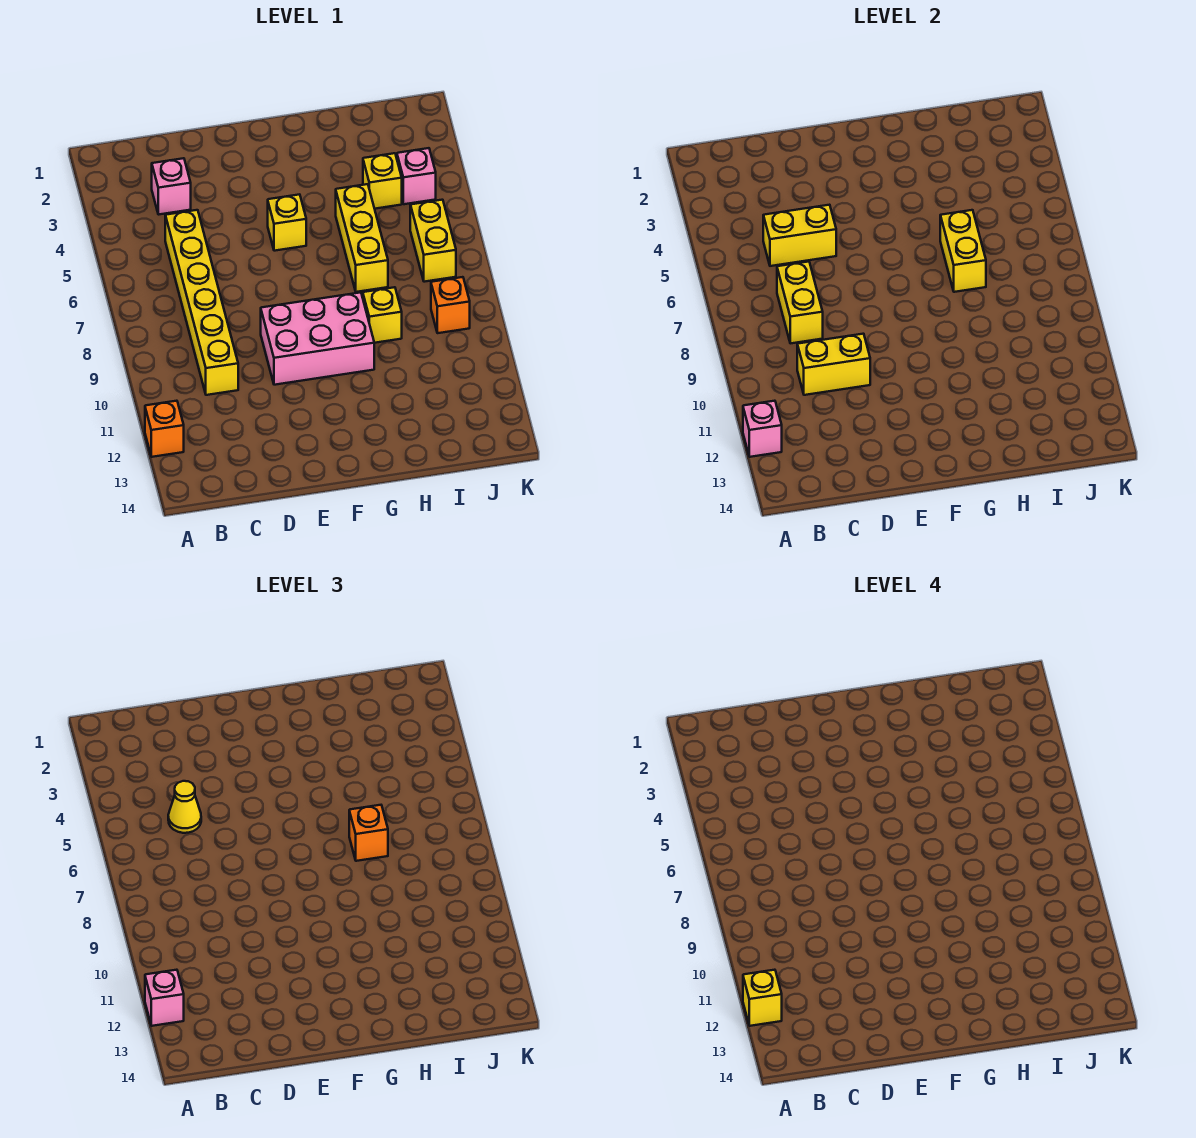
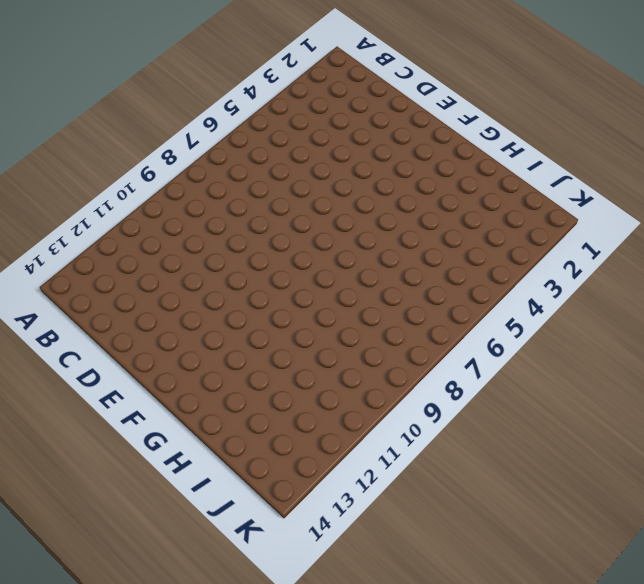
none -> orange 1x1 brick [145,401,184,457]
none -> pink 1x1 brick [152,158,191,215]
none -> yellow 1x6 brick [165,210,238,395]

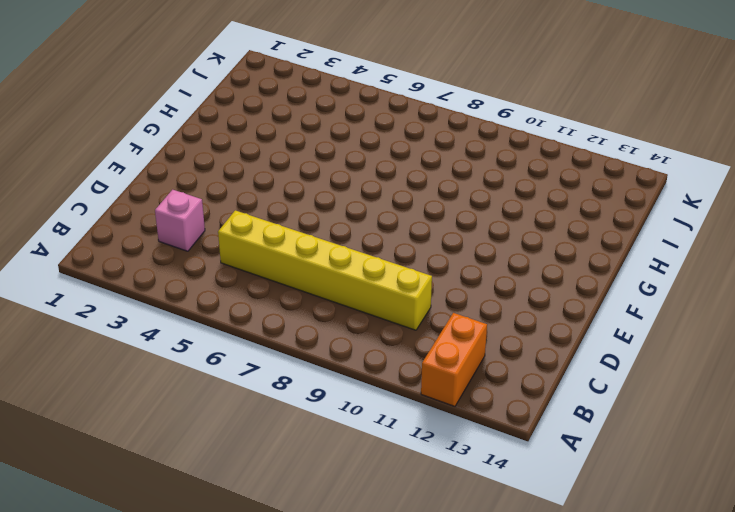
orange 1x2 brick [421,313,487,406] -> orange 1x1 brick [145,401,184,457]
none -> pink 2x3 brick [261,293,374,385]
none -> yellow 1x1 brick [268,194,306,251]
none -> yellow 1x3 brick [336,184,388,292]

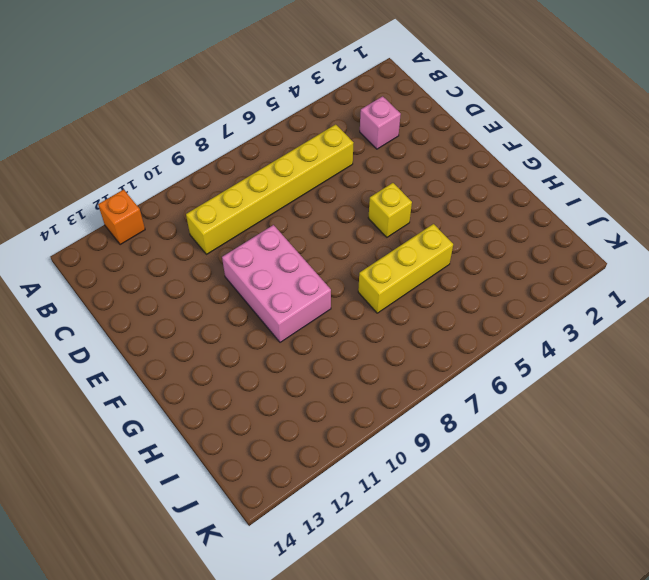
none -> yellow 1x1 brick [363,287,402,343]
none -> yellow 1x1 brick [363,153,402,209]
none -> pink 1x1 brick [397,148,436,204]

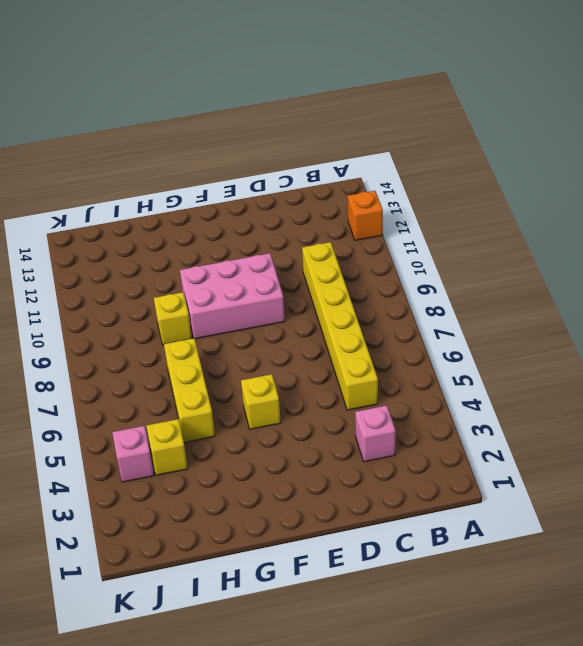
none -> yellow 1x2 brick [410,200,456,282]
none -> orange 1x1 brick [431,277,470,333]
none -> pink 1x1 brick [743,401,782,457]

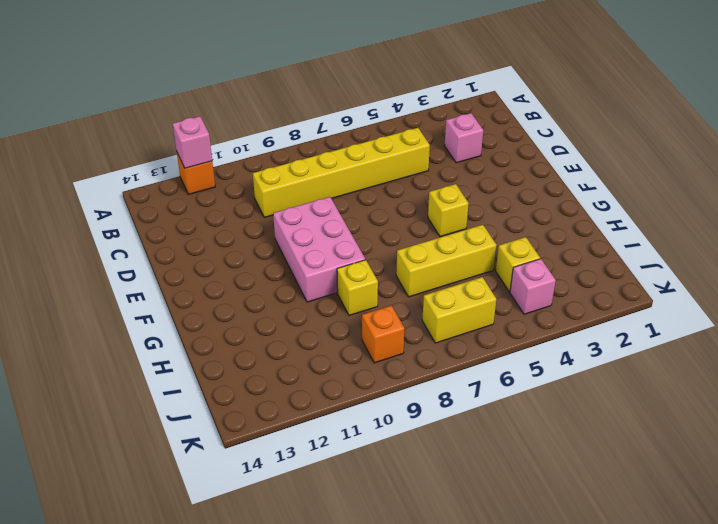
none -> yellow 1x2 brick [763,205,836,266]
none -> yellow 1x2 brick [777,262,823,343]
none -> yellow 1x2 brick [797,334,870,395]

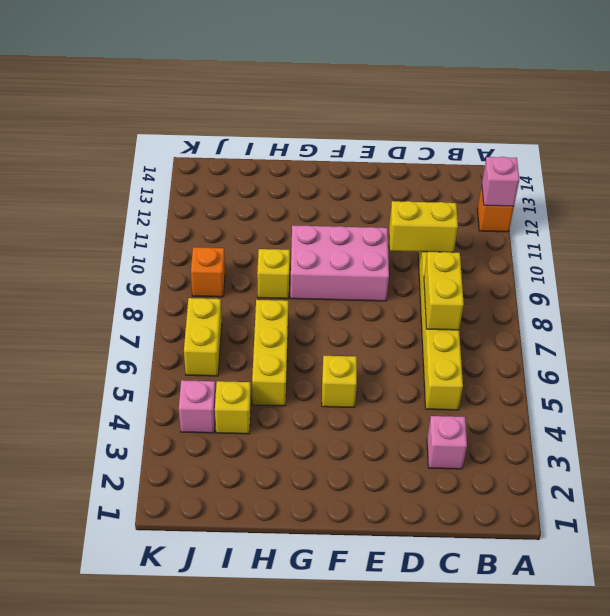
none -> yellow 1x2 brick [763,205,836,266]
none -> yellow 1x2 brick [940,210,986,292]
none -> pink 1x1 brick [145,970,184,1026]

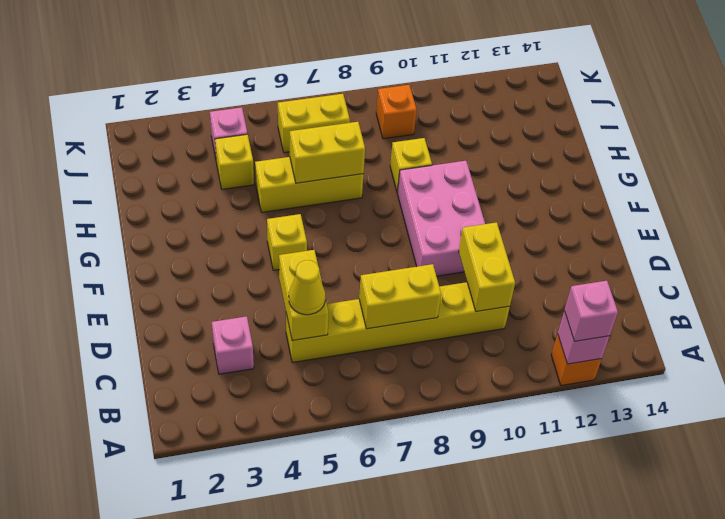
none -> orange 1x1 brick [349,805,388,861]
none -> yellow 1x1 brick [743,970,782,1026]

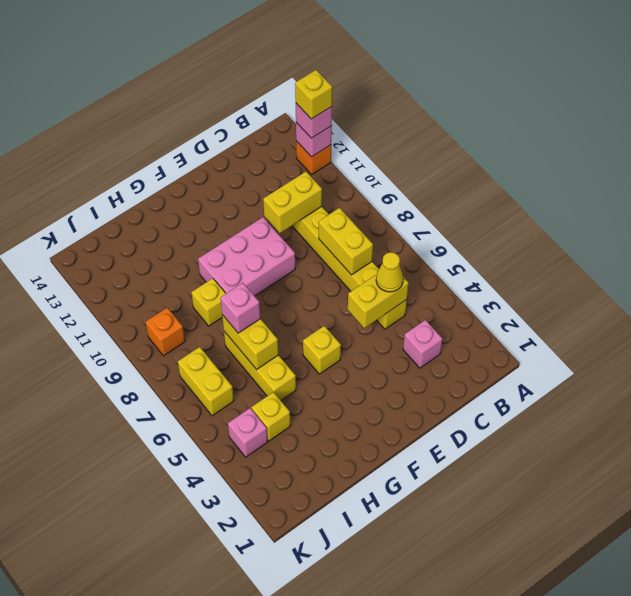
pink 1x1 brick [220,283,260,333] -> orange 1x1 brick [349,805,388,861]

